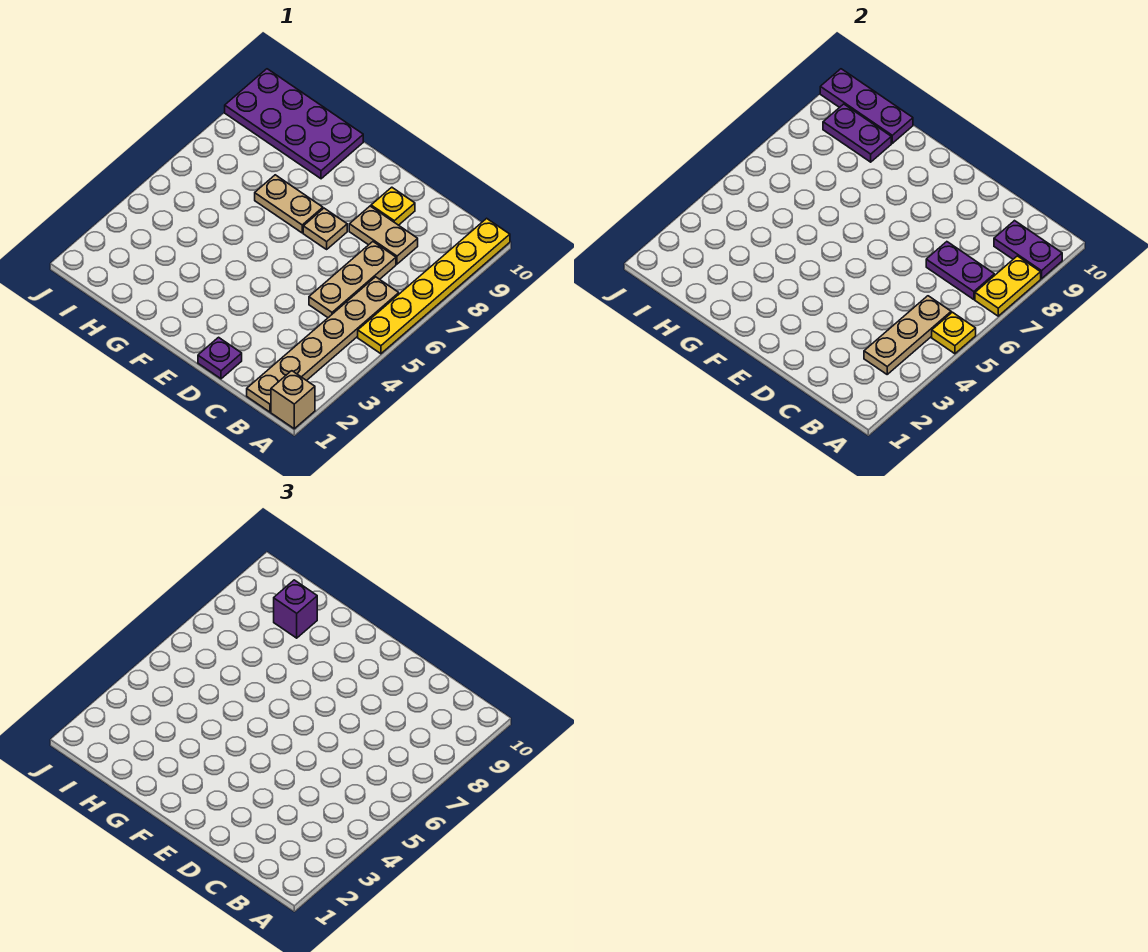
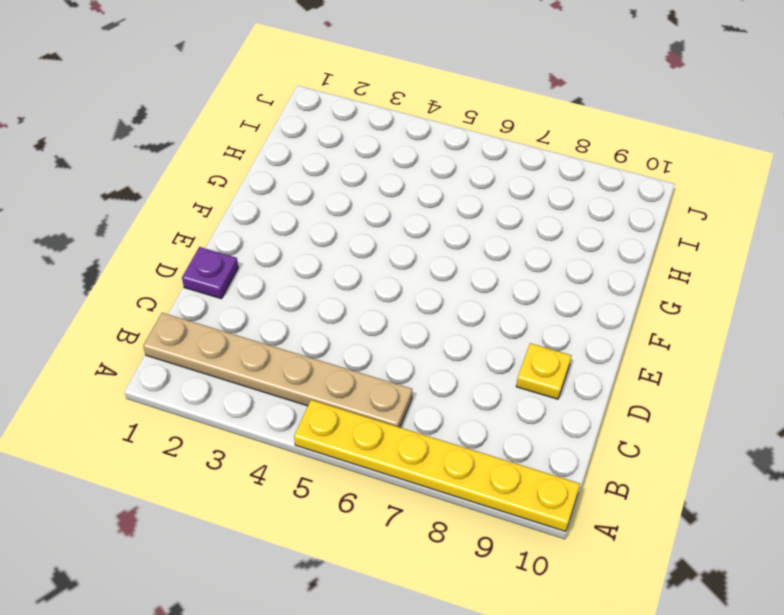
none -> tan 1x1 brick [271,371,315,429]
none -> tan 1x3 plate [309,242,396,318]
none -> tan 1x2 plate [349,206,418,264]

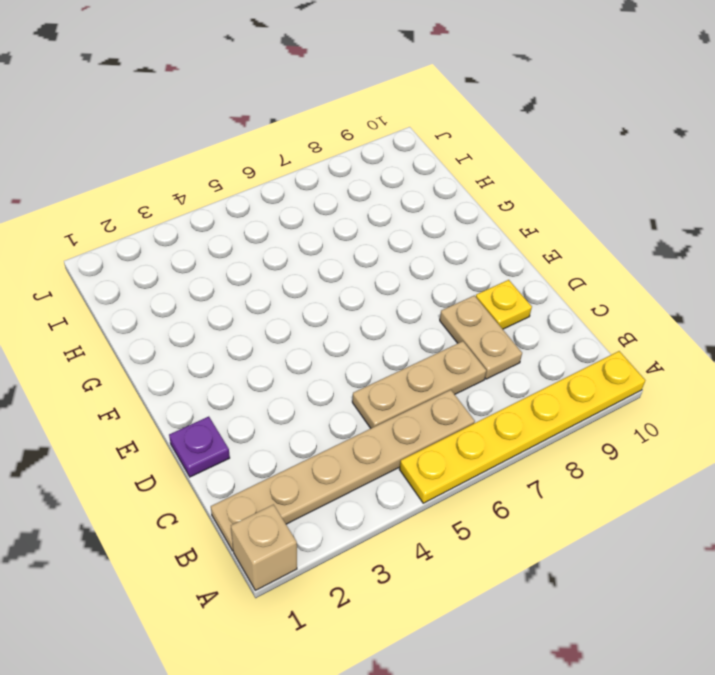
none -> tan 1x1 plate [303,208,347,249]
none -> tan 1x2 plate [255,175,323,233]
none -> purple 2x4 plate [225,69,363,179]

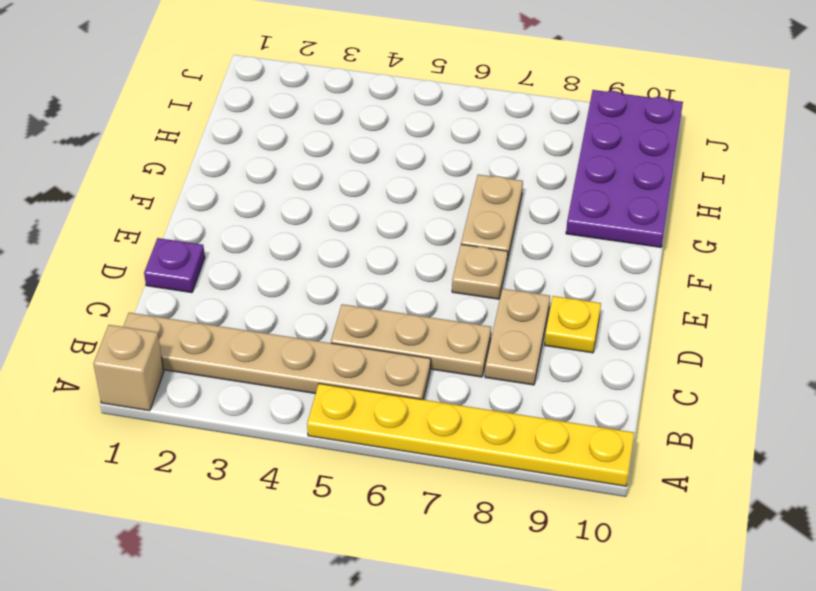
none -> yellow 1x1 plate [932,312,976,354]
none -> yellow 1x2 plate [975,256,1041,316]
none -> purple 1x2 plate [994,221,1062,279]

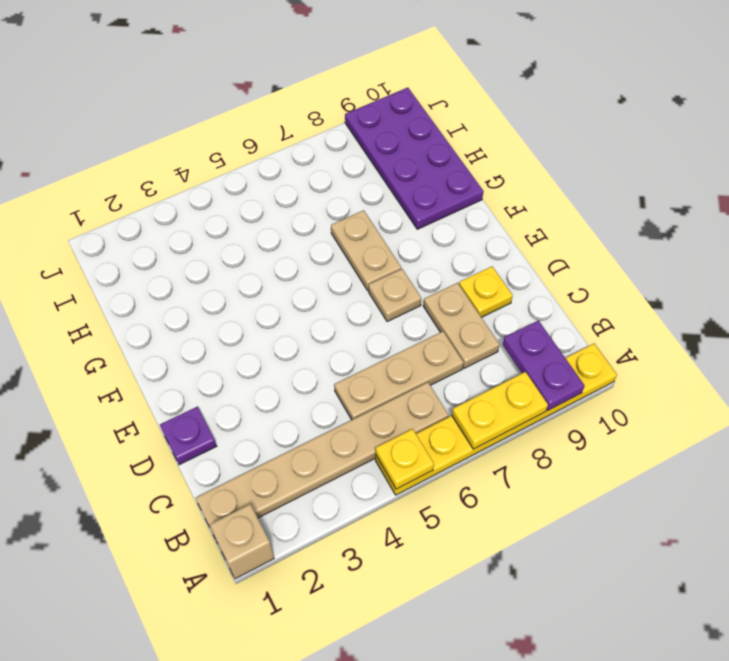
none -> tan 1x3 plate [864,296,951,374]
none -> purple 1x2 plate [926,242,994,300]
none -> purple 1x2 plate [823,104,891,162]

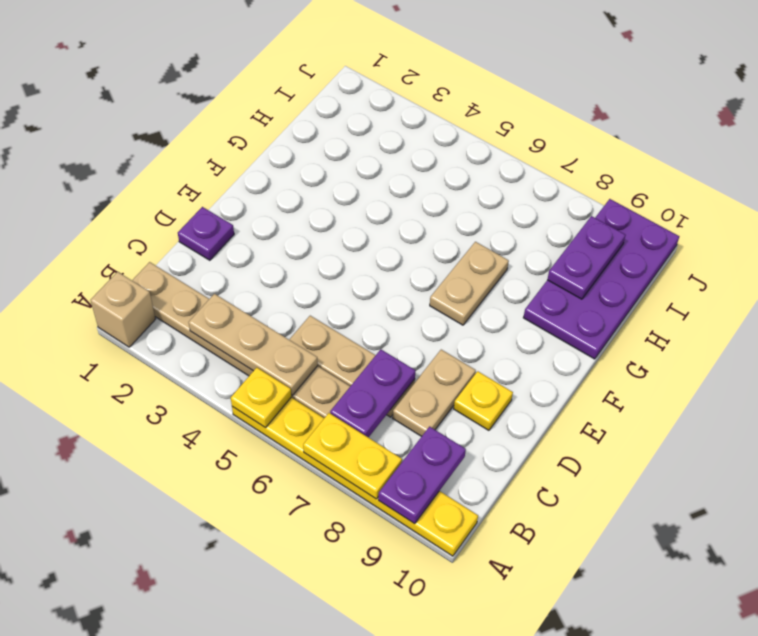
none -> tan 1x1 plate [303,208,347,249]
none -> purple 1x3 plate [820,69,913,143]
none -> purple 1x1 brick [274,580,317,638]

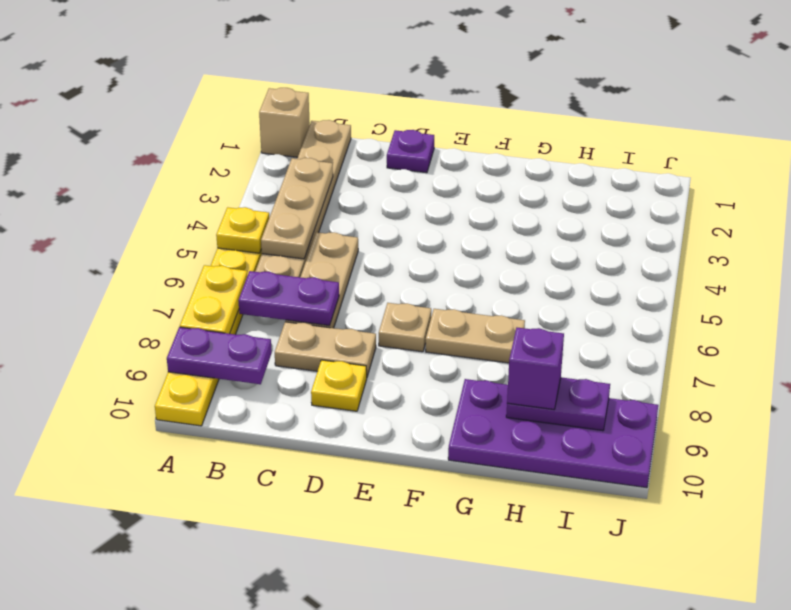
none -> purple 1x3 plate [820,69,913,143]

